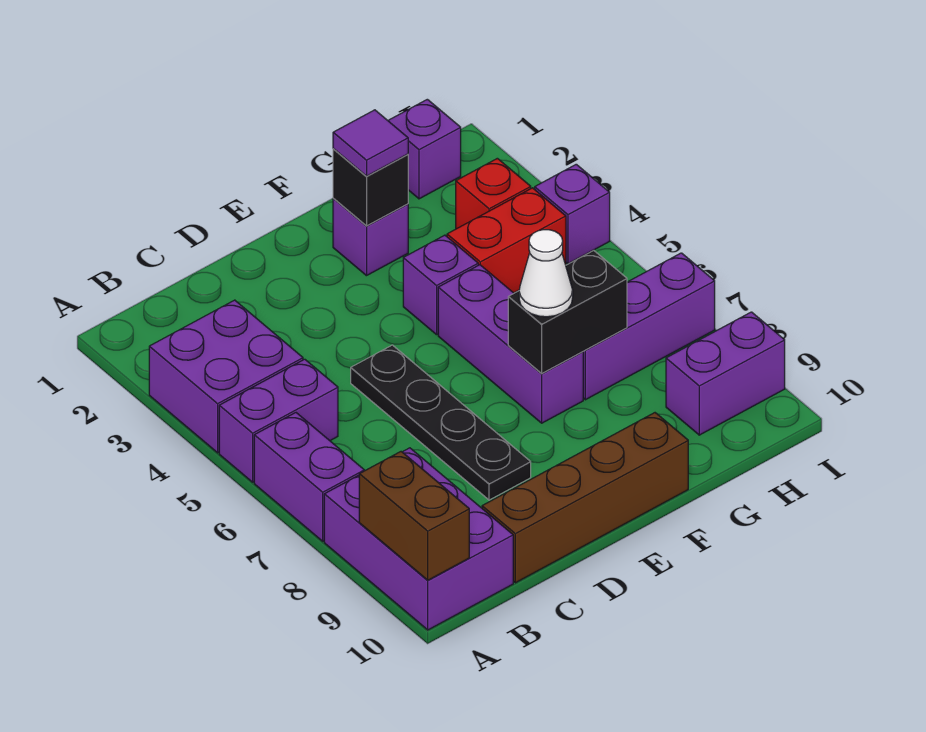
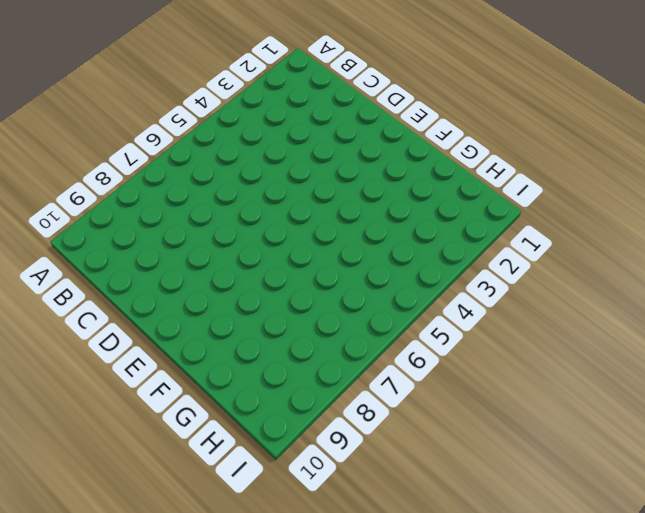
none -> purple 2x2 brick [149,300,303,453]
none -> purple 1x2 brick [219,359,338,482]
none -> purple 1x2 brick [254,413,364,541]

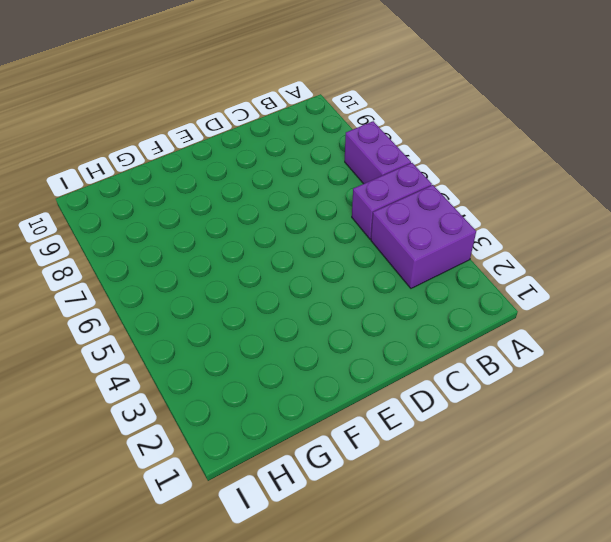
none -> purple 2x3 brick [324,448,513,630]
none -> brown 1x4 brick [482,413,688,583]
none -> black 1x4 plate [351,345,531,500]

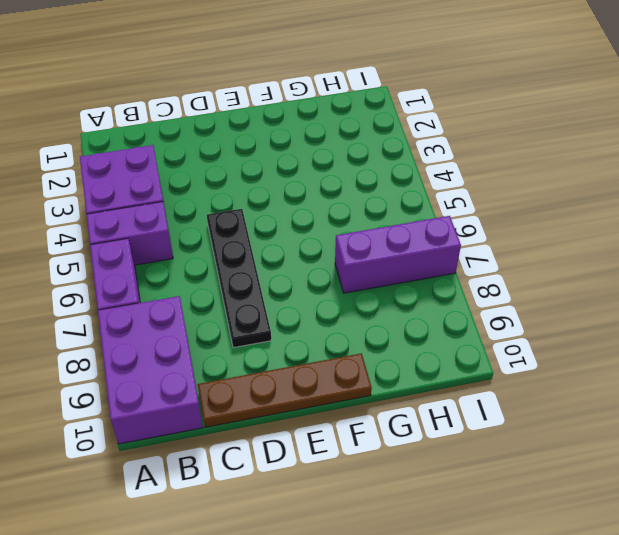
brown 1x4 plate [198,353,372,427] -> brown 1x4 brick [482,413,688,583]
none -> purple 1x1 brick [333,198,408,276]
none -> purple 1x1 brick [403,235,478,335]
none -> purple 1x3 brick [438,265,583,423]

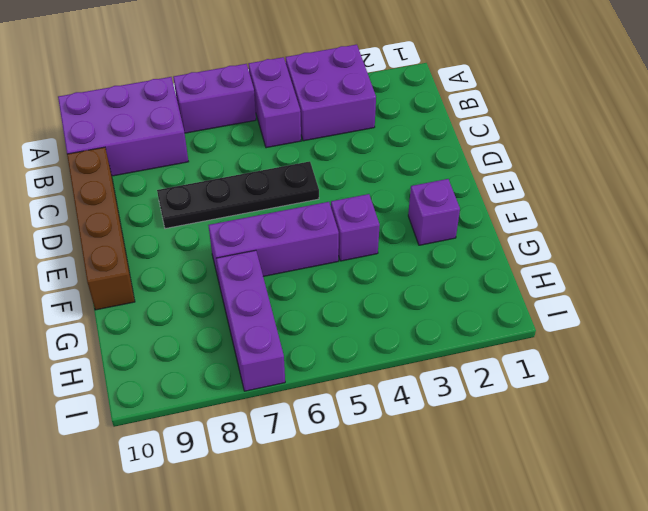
none -> red 1x2 brick [447,188,566,293]
none -> purple 1x1 brick [388,99,461,199]
none -> red 1x1 brick [456,158,531,229]

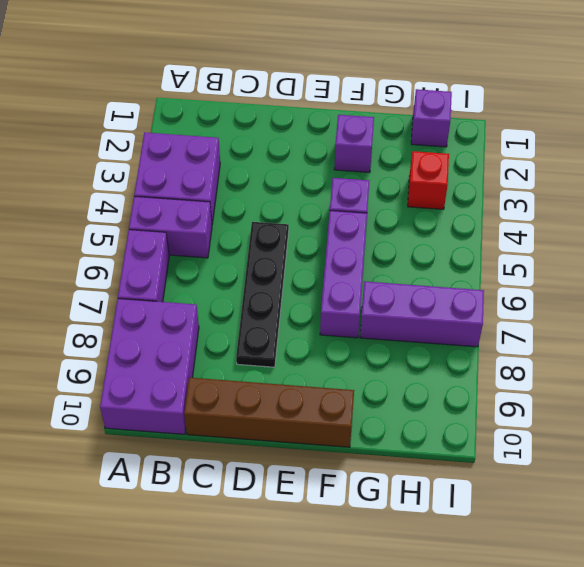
none -> red 1x2 brick [447,188,566,293]
none -> purple 1x2 brick [666,312,785,435]
none -> purple 1x1 brick [535,164,610,264]

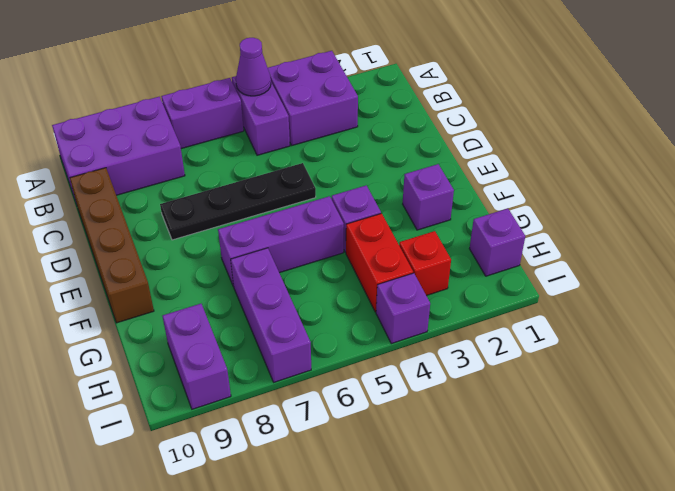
purple 1x1 cone [236,38,271,96] -> none
none -> brown 1x2 brick [359,452,469,580]
none -> black 1x1 brick [333,149,408,226]
none -> black 1x2 brick [508,250,627,373]

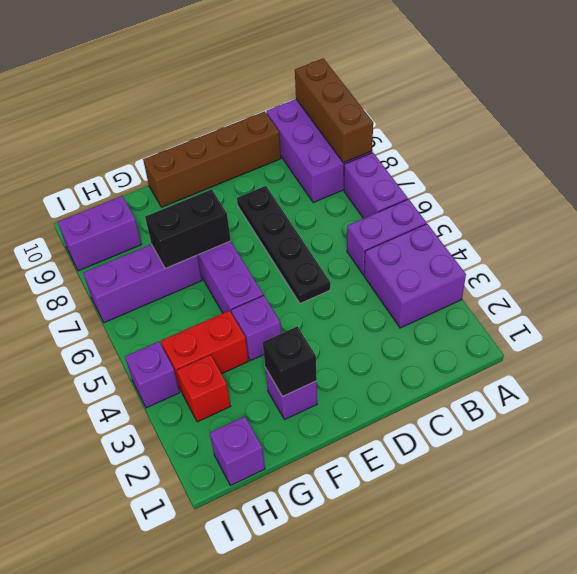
brown 1x3 brick [295,58,373,163] -> brown 1x2 brick [359,452,469,580]
none -> purple 1x1 tile [333,110,408,176]
none -> white 1x1 cone [519,230,573,317]

